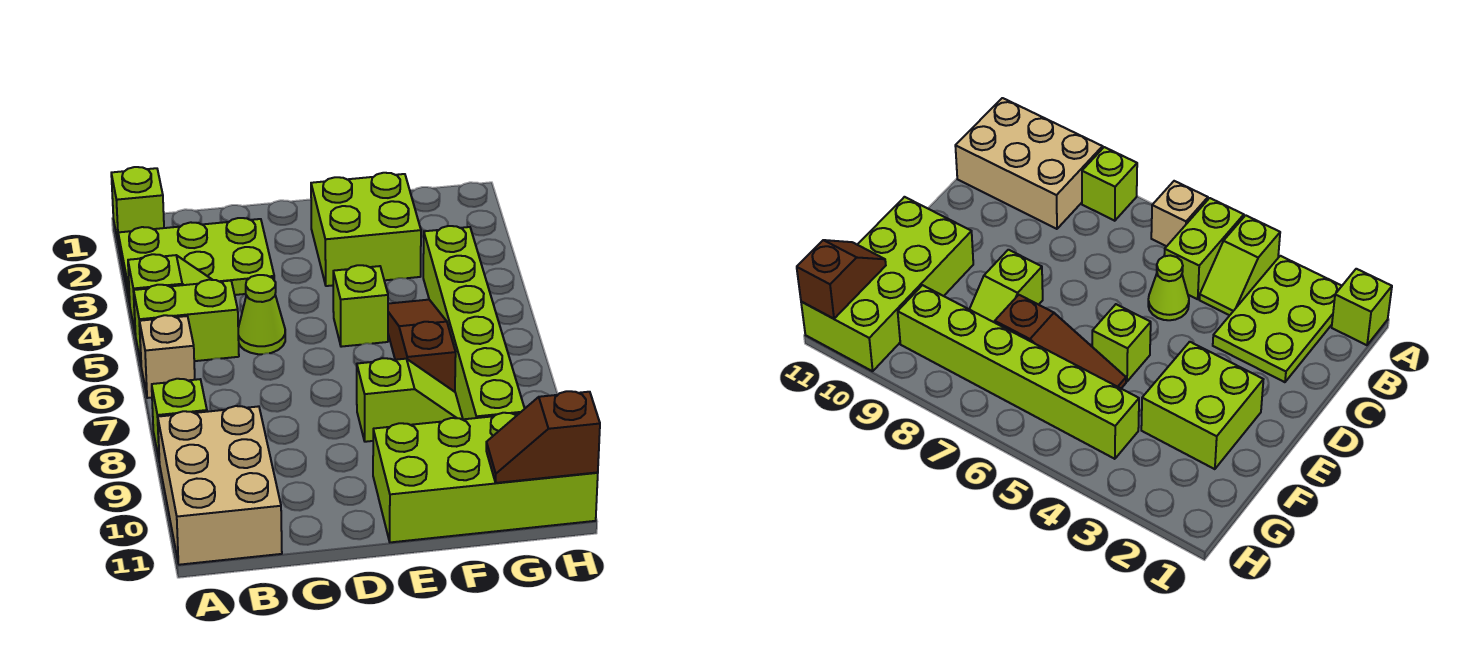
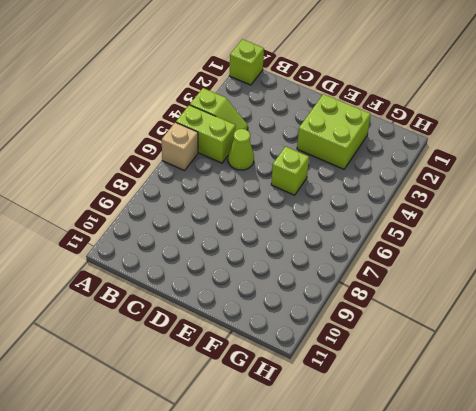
none -> lime 2x3 plate [118,218,274,304]
none -> lime 1x1 brick [152,379,207,458]
none -> tan 2x3 brick [158,406,282,565]

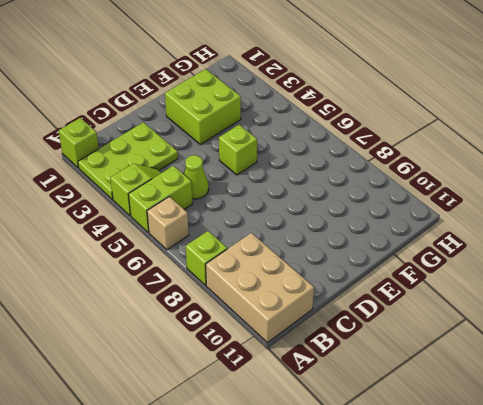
none -> lime 1x2 slope [357,358,463,442]
none -> lime 2x4 brick [373,413,598,542]
none -> brown 1x3 slope [388,300,456,392]

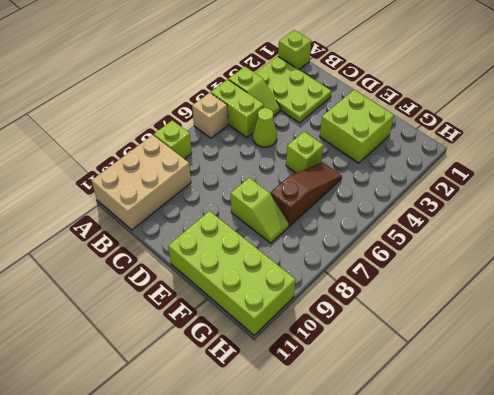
none -> lime 1x6 brick [423,226,525,419]
none -> brown 1x2 slope [486,391,600,483]

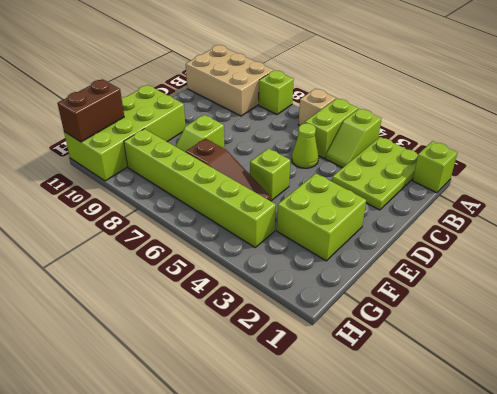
brown 1x2 brick [57,79,124,142] -> brown 1x2 slope [486,391,600,483]

